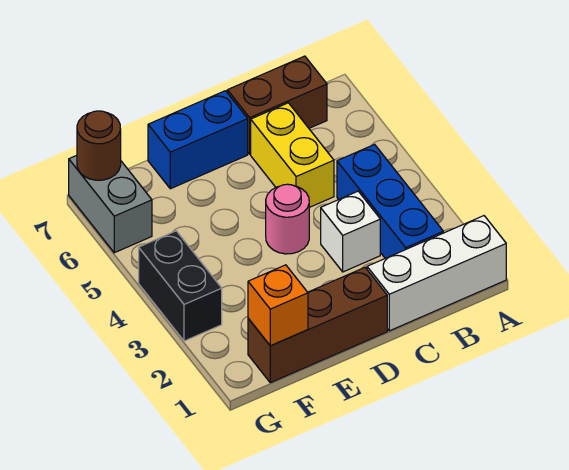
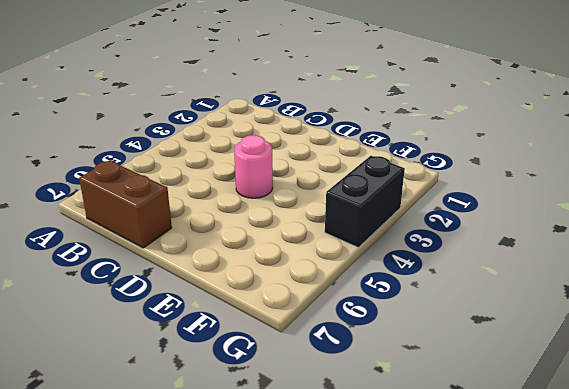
none -> white 1x3 brick [367,216,506,331]
none -> blue 1x3 brick [337,144,443,258]
none -> white 1x1 brick [321,191,380,272]

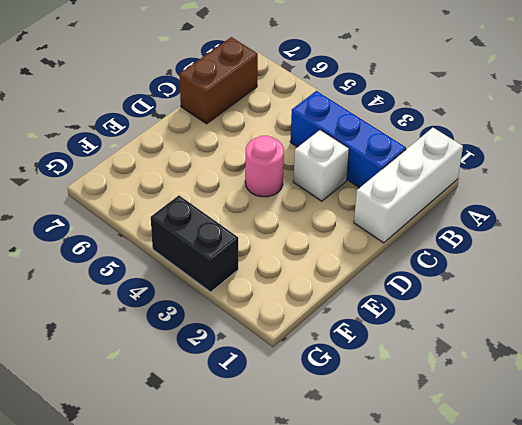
none -> yellow 1x2 brick [251,103,334,207]
none -> brown 1x3 brick [248,268,387,383]
none -> blue 1x2 brick [148,91,248,189]

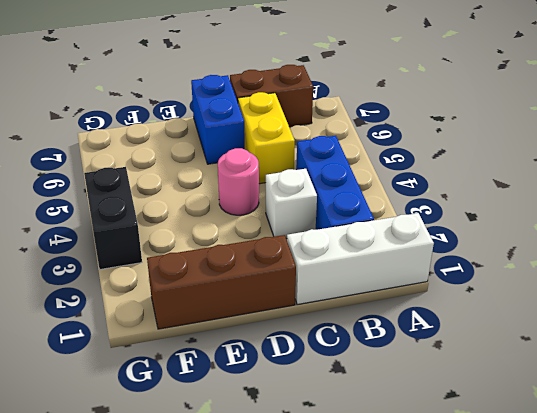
blue 1x2 brick [191,75,245,164] -> blue 1x2 brick turned to [148,91,248,189]
none -> grey 1x2 brick [69,155,152,253]
none -> orange 1x1 brick [248,265,308,346]
none -> brown 1x1 round brick [77,111,121,180]

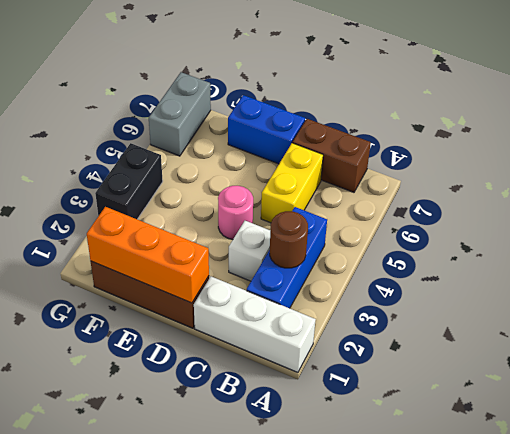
brown 1x1 round brick [270,211,308,268] -> brown 1x1 round brick moved to [77,111,121,180]
orange 1x3 brick [87,207,209,303] -> orange 1x1 brick [248,265,308,346]

